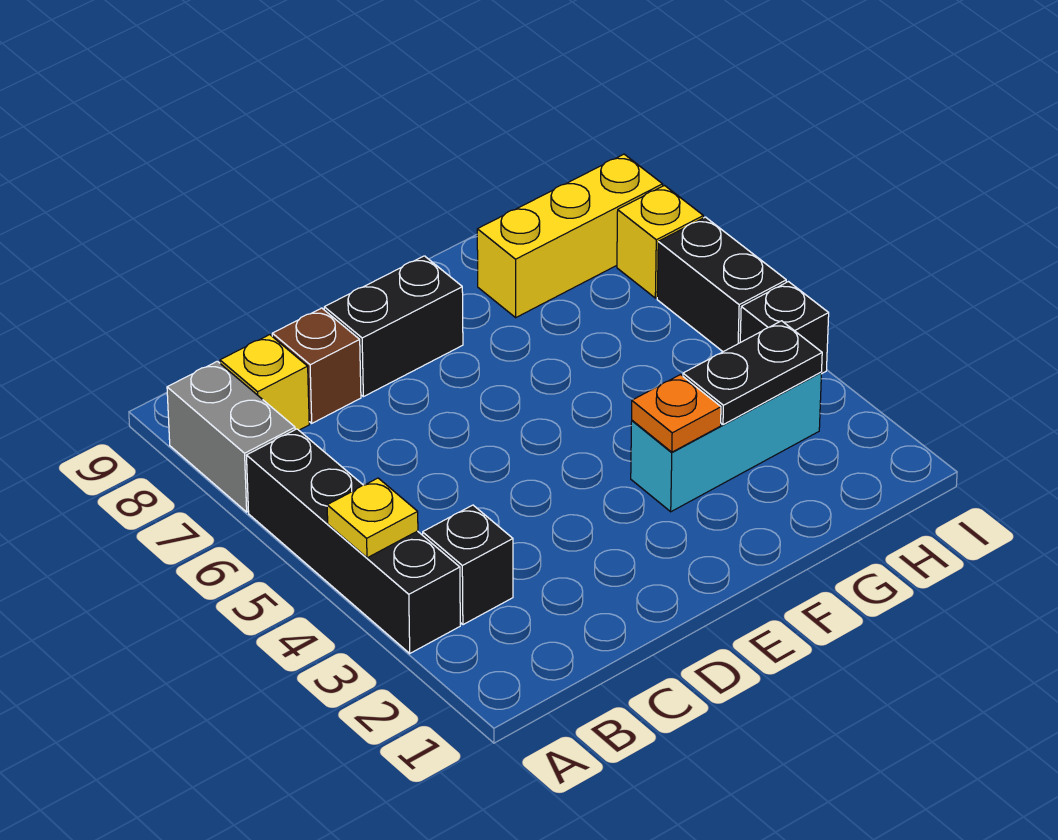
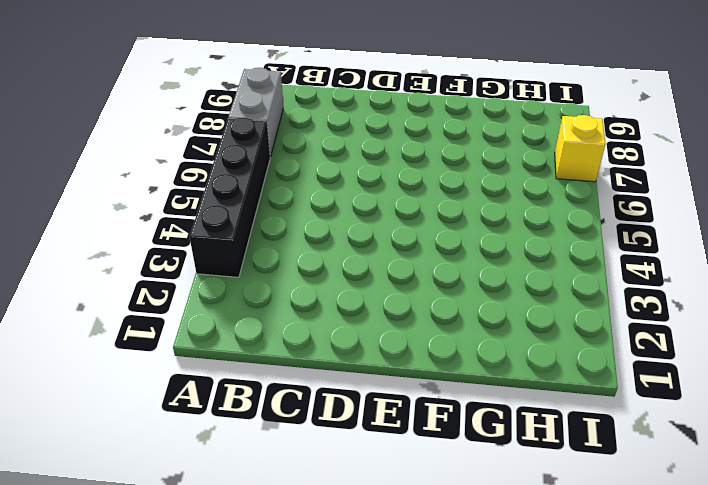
none -> black 1x1 brick [423,505,513,625]
none -> yellow 1x1 brick [220,335,309,430]
none -> brown 1x1 brick [272,308,361,423]

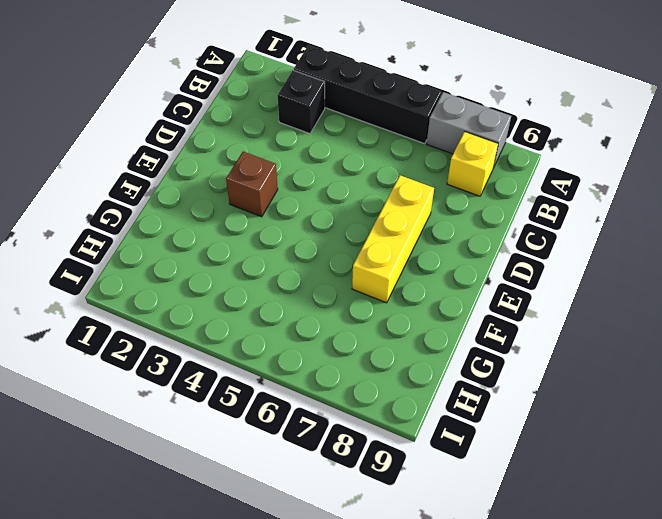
yellow 1x3 brick [352,175,434,303] -> yellow 1x3 brick moved to [477,154,663,317]
brown 1x1 brick [226,151,278,217] -> brown 1x1 brick moved to [272,308,361,423]
none -> black 1x2 brick [324,256,463,397]
none -> cyan 1x3 brick [631,372,821,512]
none -> black 1x1 brick [740,282,829,374]

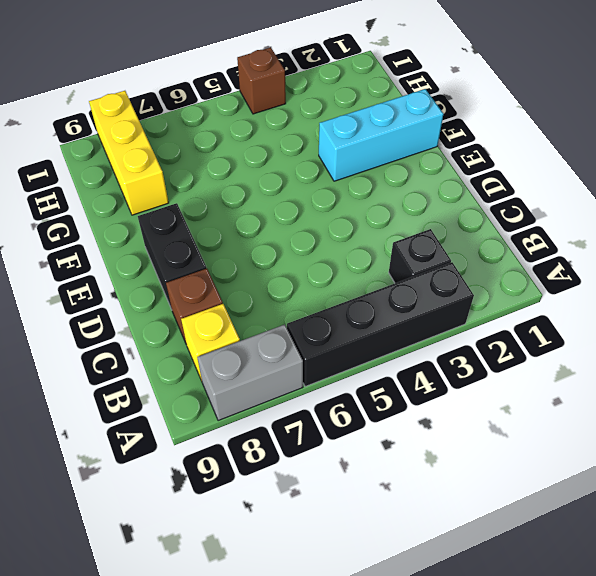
cyan 1x3 brick [319,89,443,181] -> cyan 1x3 brick turned to [631,372,821,512]
brown 1x1 brick [237,47,286,114] -> black 1x1 brick [740,282,829,374]
none -> black 1x2 brick [657,217,786,352]
none -> yellow 1x1 brick [617,186,703,298]
none -> yellow 1x1 plate [327,478,418,558]

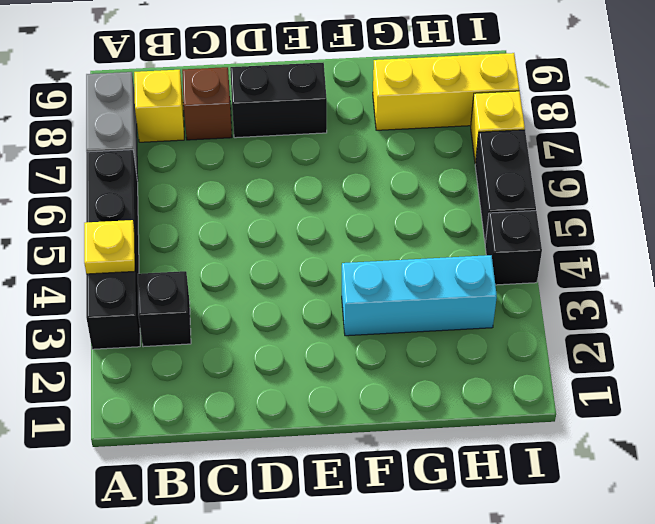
none -> orange 1x1 plate [632,375,721,452]
none -> black 1x2 plate [683,321,822,425]

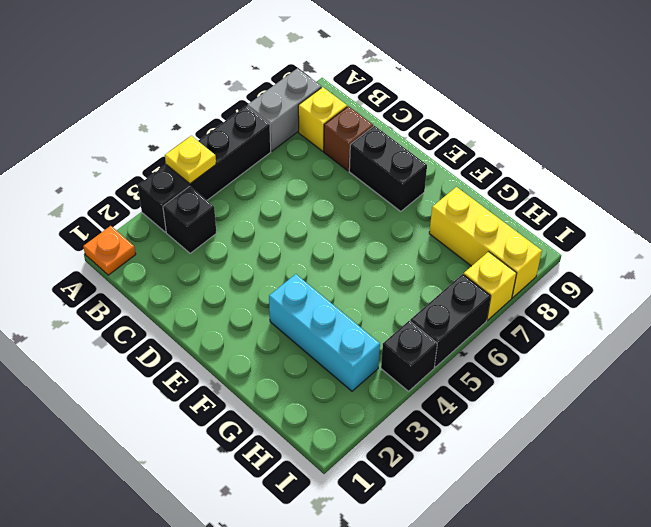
orange 1x1 plate [83,226,136,275] -> orange 1x1 plate moved to [632,375,721,452]
none -> black 1x2 plate [683,321,822,425]

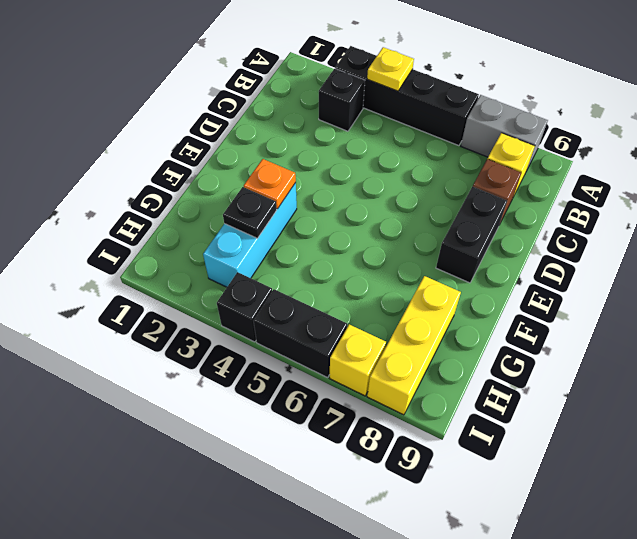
black 1x1 plate [223,187,277,238] -> black 1x2 plate [683,321,822,425]

